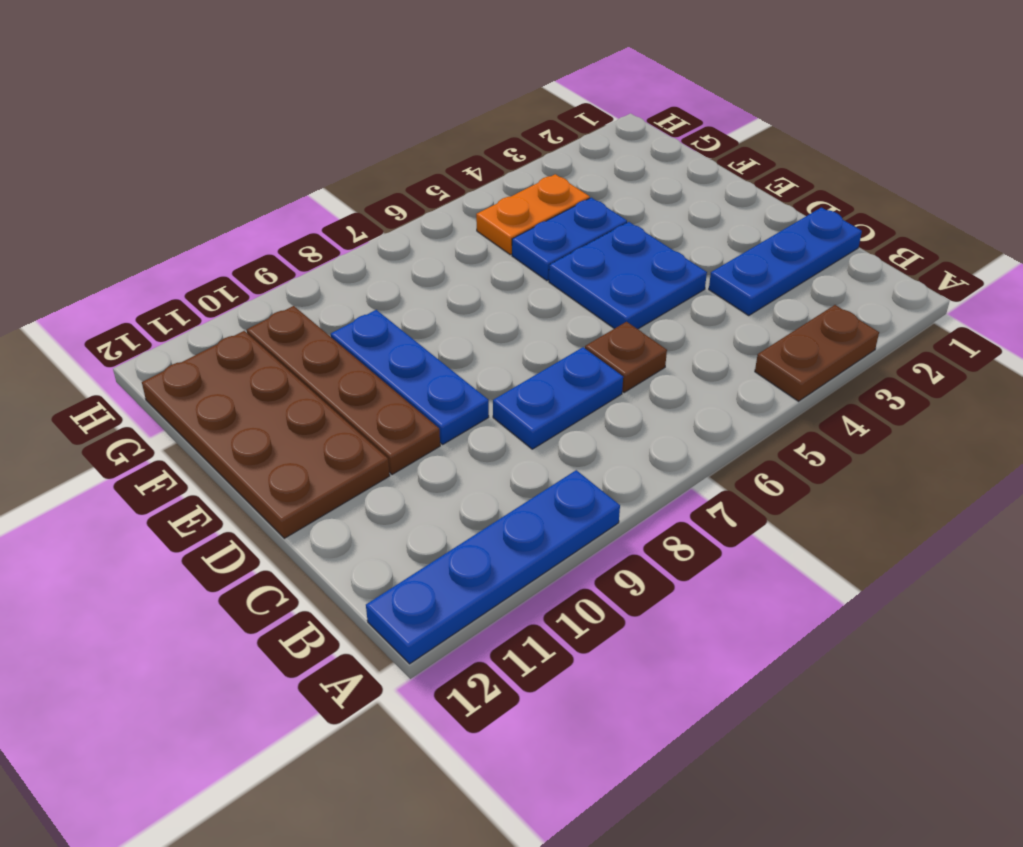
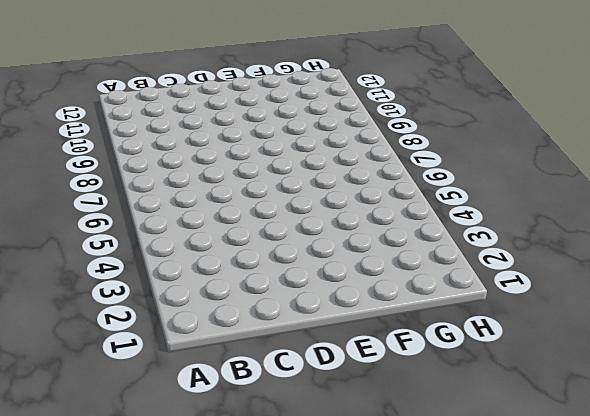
none -> brown 1x2 plate [755,305,879,401]
none -> blue 1x4 plate [366,470,620,664]

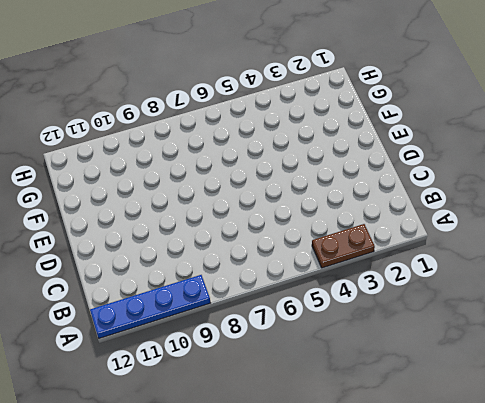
none -> blue 1x3 plate [709,208,862,315]
none -> brown 1x1 plate [585,322,667,393]

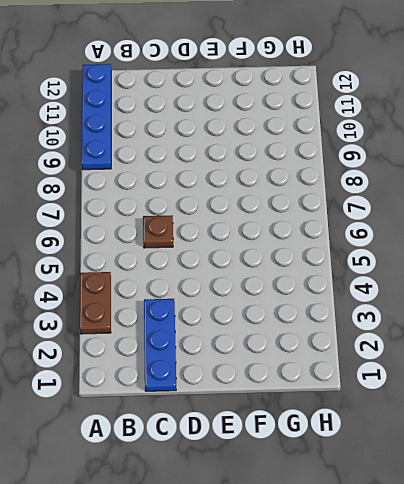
none -> blue 1x2 plate [493,347,623,449]
none -> blue 2x2 plate [549,222,707,329]

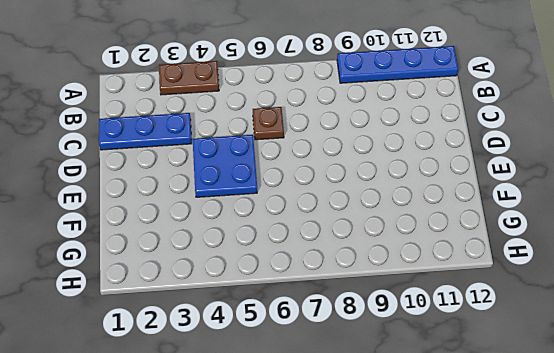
none -> blue 1x2 plate [493,347,623,449]
none -> blue 1x3 plate [331,310,489,444]

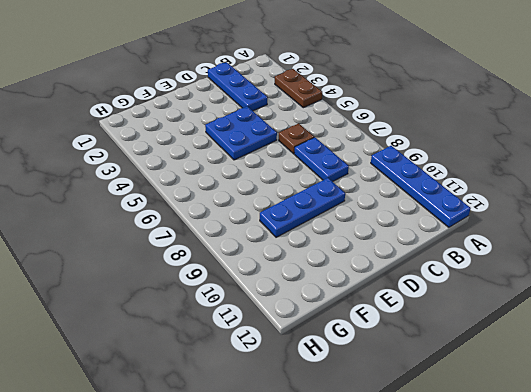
none -> brown 1x4 plate [247,306,440,475]
none -> brown 2x4 plate [142,331,390,538]

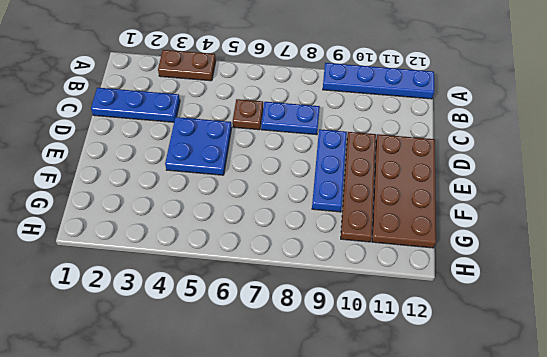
none -> blue 1x2 plate [512,198,627,281]
none -> orange 1x2 plate [476,174,590,255]

